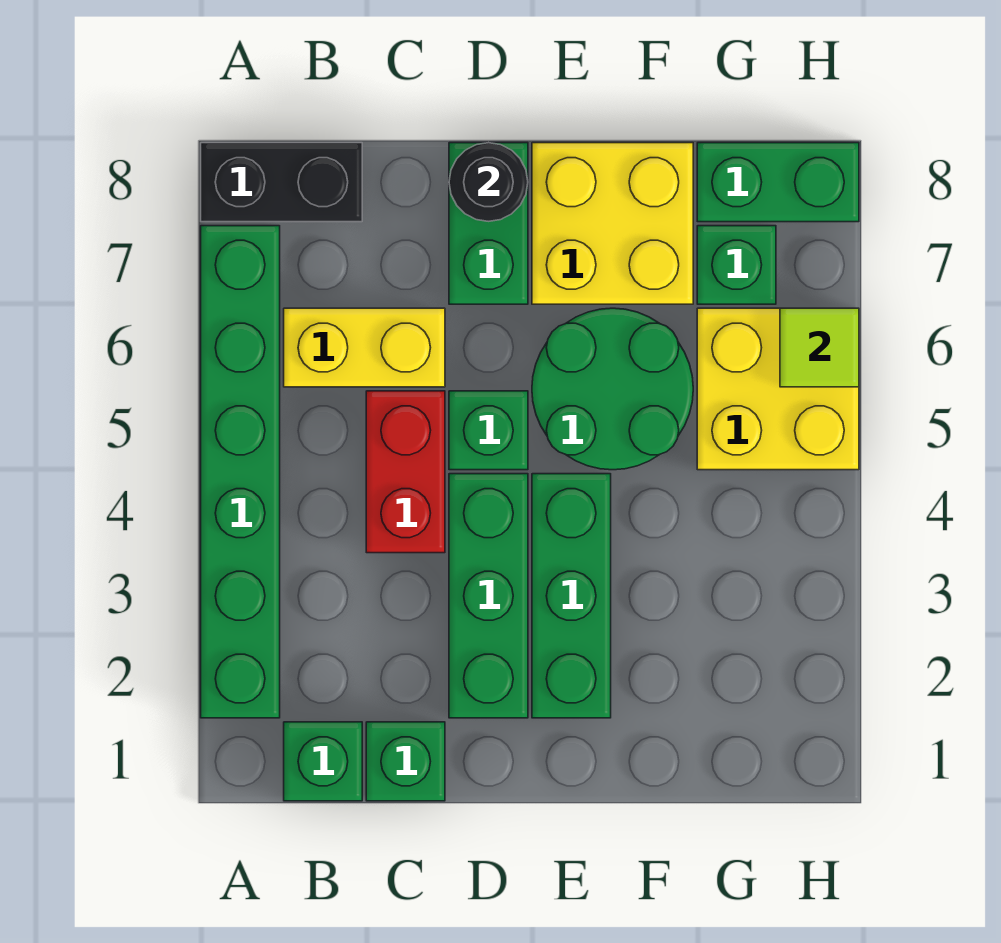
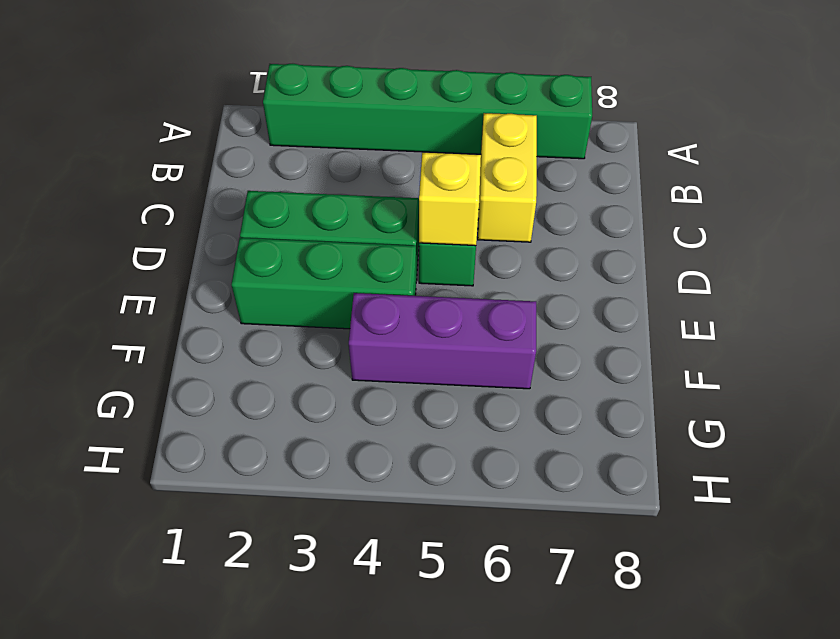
yellow 1x1 brick [419,152,481,246] -> none
purple 1x3 brick [349,293,536,389] -> green 2x2 round brick [532,308,693,470]
none -> black 1x2 brick [201,143,362,222]
none -> green 1x1 brick [284,722,362,801]
none -> green 1x1 brick [366,722,445,801]

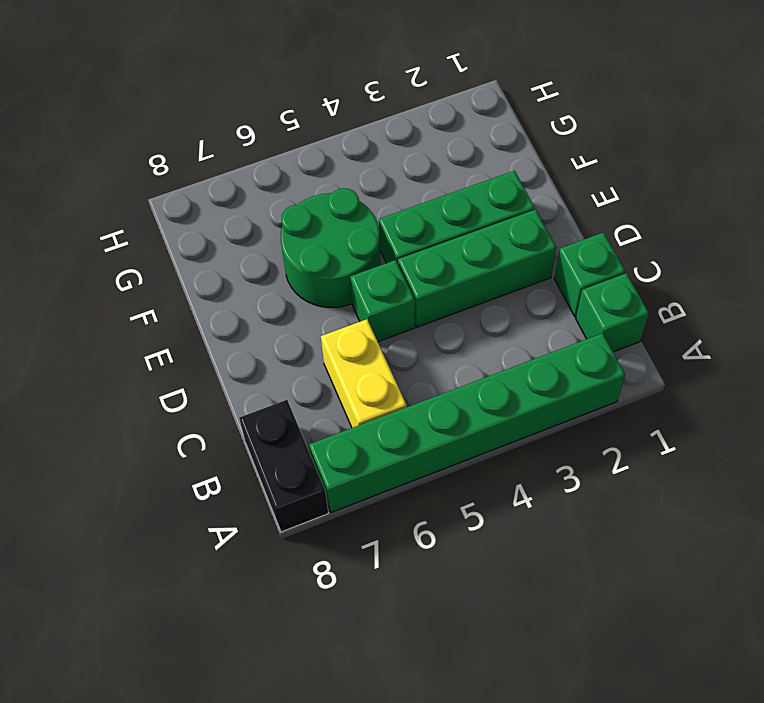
none -> red 1x2 brick [366,391,445,553]
none -> green 1x2 brick [449,143,528,304]
none -> yellow 2x2 brick [532,143,693,304]

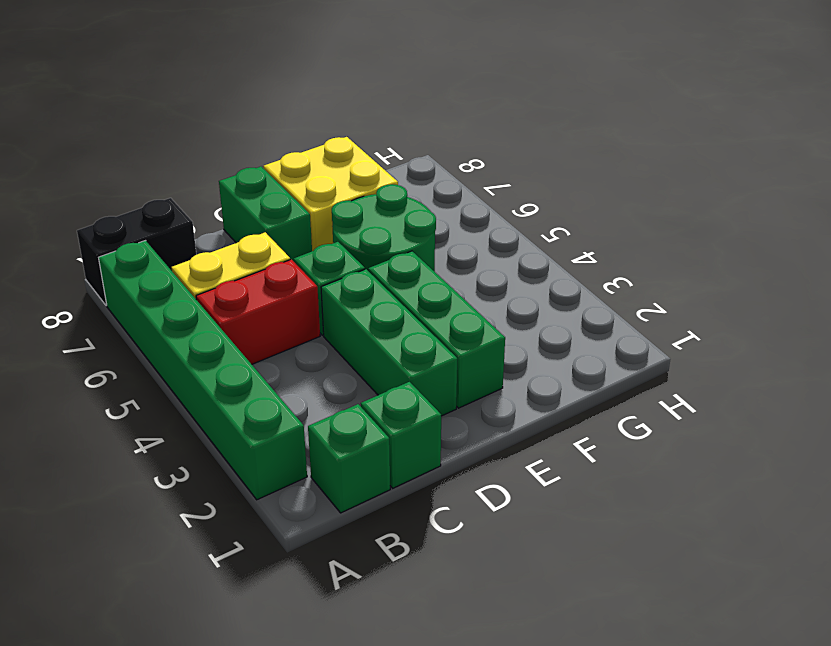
red 1x2 brick [196,259,320,364] -> red 1x2 brick turned to [366,391,445,553]
none -> yellow 2x2 brick [697,308,859,470]
none -> green 1x1 brick [697,226,776,304]
none -> green 1x2 brick [697,143,859,222]

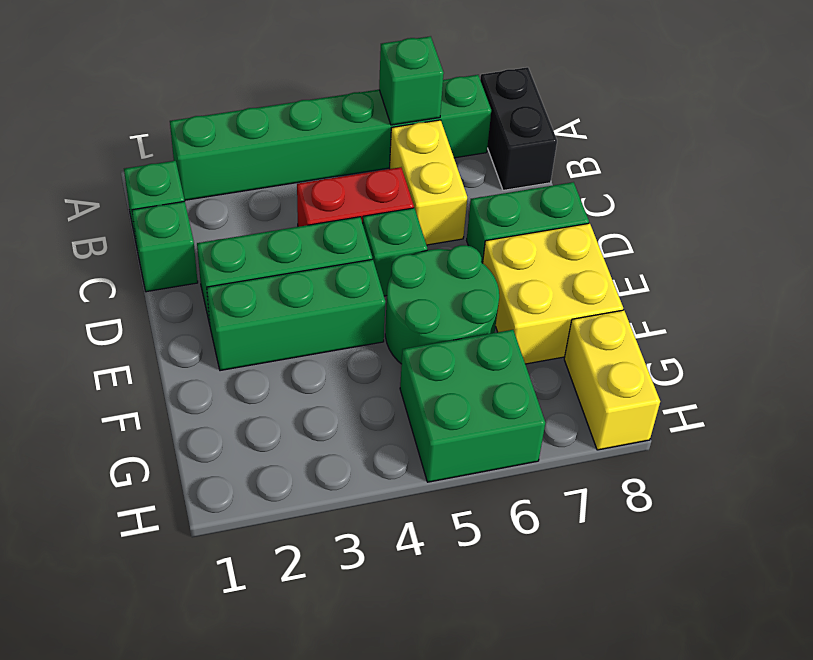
green 1x1 brick [379,36,444,125] -> green 1x1 brick moved to [697,226,776,304]
green 2x2 brick [400,330,545,482] -> yellow 2x2 brick [697,308,859,470]
yellow 1x2 brick [564,310,660,450] -> green 1x2 brick [697,143,859,222]
none -> black 1x1 round brick [449,143,528,221]
none -> lime 1x1 tile [780,308,859,387]

